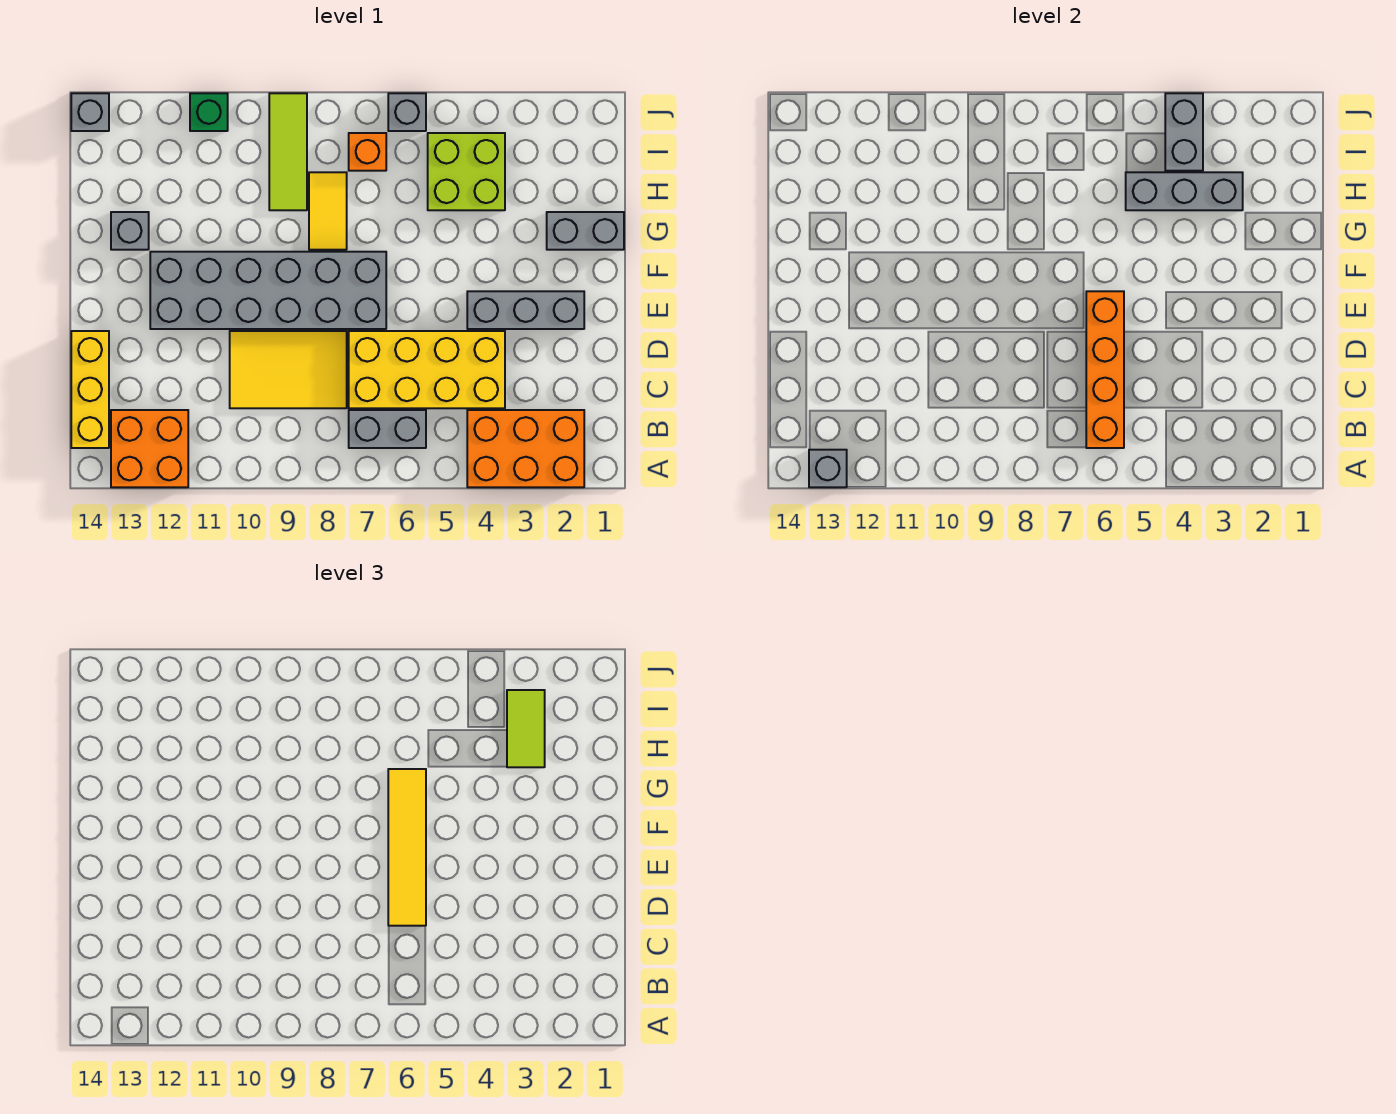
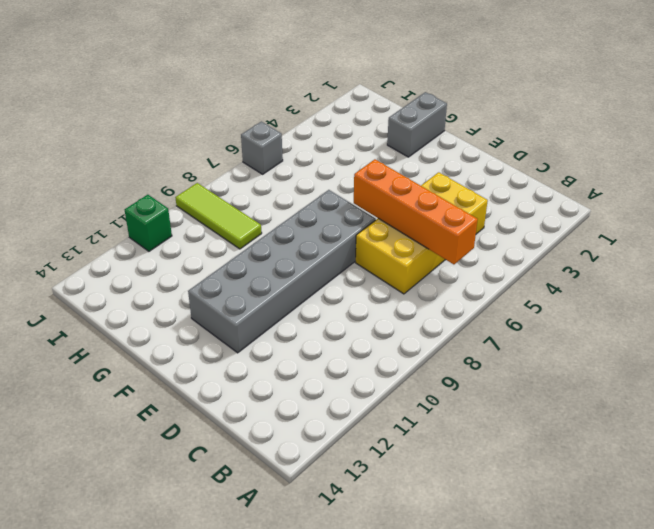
none -> orange 2x3 brick [467,410,584,487]
none -> orange 2x2 brick [111,410,188,487]
none -> grey 1x2 brick [349,410,426,448]

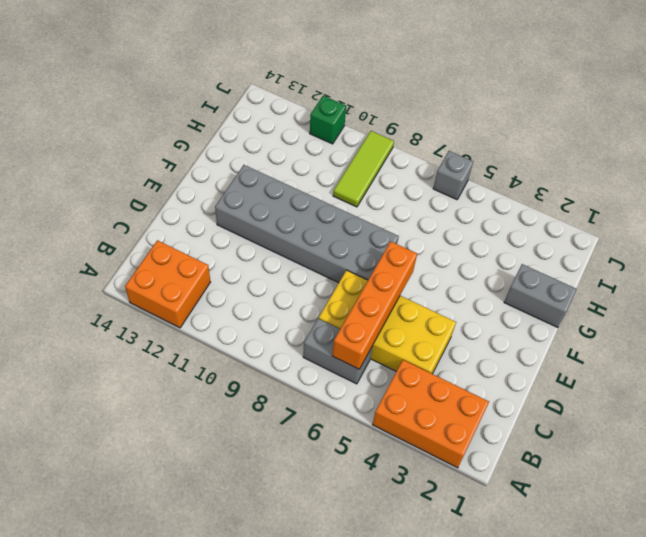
none -> yellow 1x3 brick [71,331,109,448]
none -> yellow 2x3 tile [230,331,347,408]
none -> grey 1x3 brick [467,291,584,329]

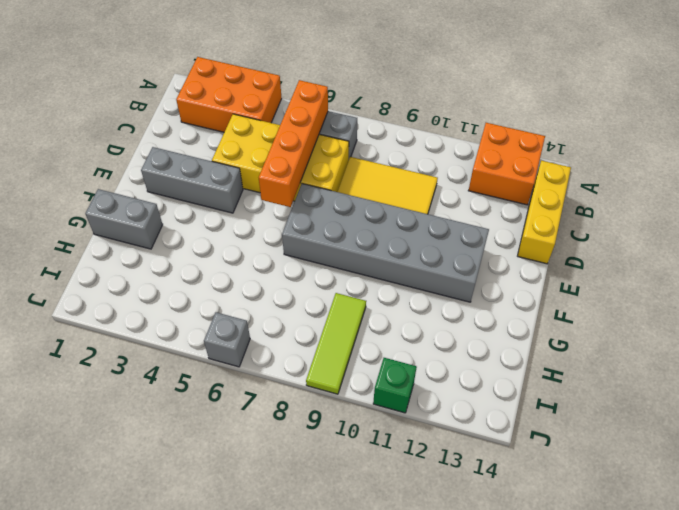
none -> yellow 1x2 tile [309,172,347,250]
none -> grey 1x1 brick [111,212,149,250]
none -> lime 2x2 brick [428,133,505,210]

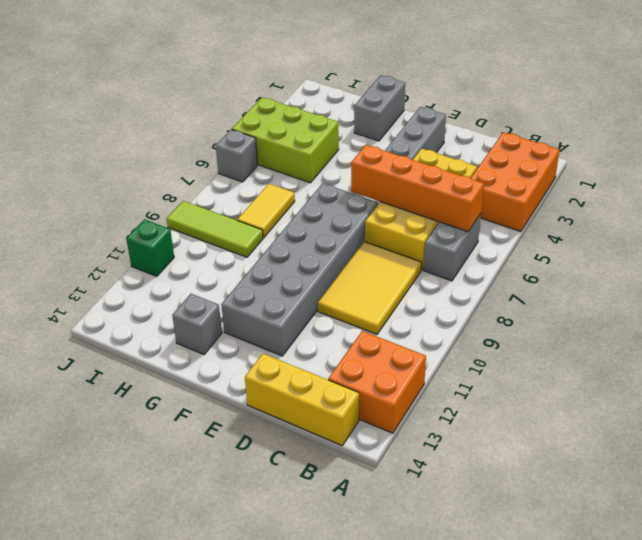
lime 2x3 brick [232,97,339,183] -> lime 2x2 brick [428,133,505,210]
yellow 1x2 tile [237,184,295,238] -> yellow 1x2 tile turned to [309,172,347,250]
none -> orange 1x1 brick [349,133,386,171]
none -> grey 1x1 brick [71,93,109,131]
none -> grey 1x1 brick [809,450,847,487]

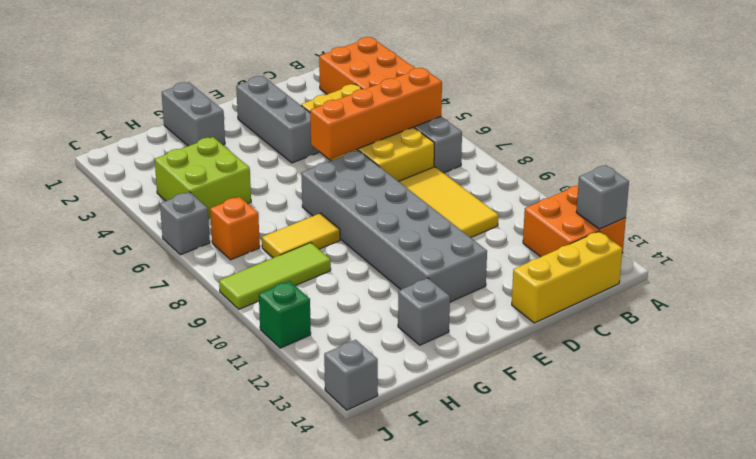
none -> grey 1x3 brick [1126,172,1243,210]
none -> grey 1x2 brick [1165,93,1203,171]
none -> yellow 1x4 tile [388,769,426,926]

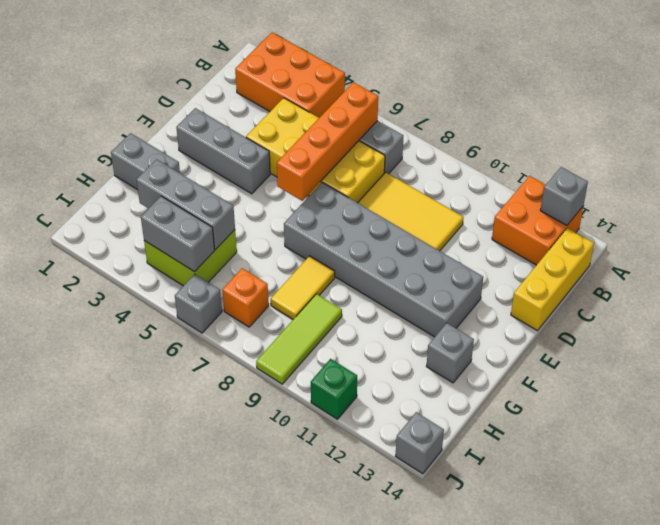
grey 1x2 brick [141,196,215,272] -> grey 1x2 brick turned to [1165,93,1203,171]
none -> yellow 1x4 tile [388,769,426,926]
none -> lime 1x2 tile [507,690,545,767]

